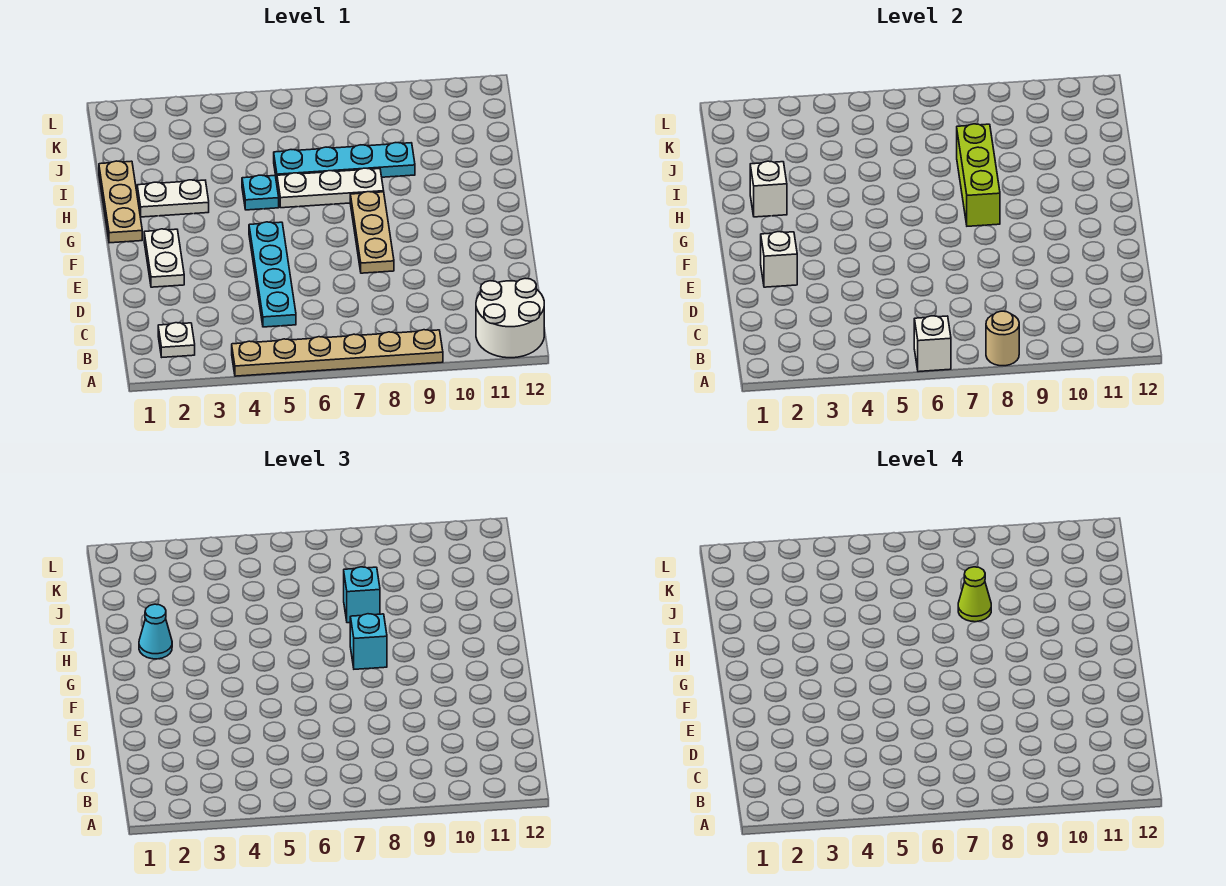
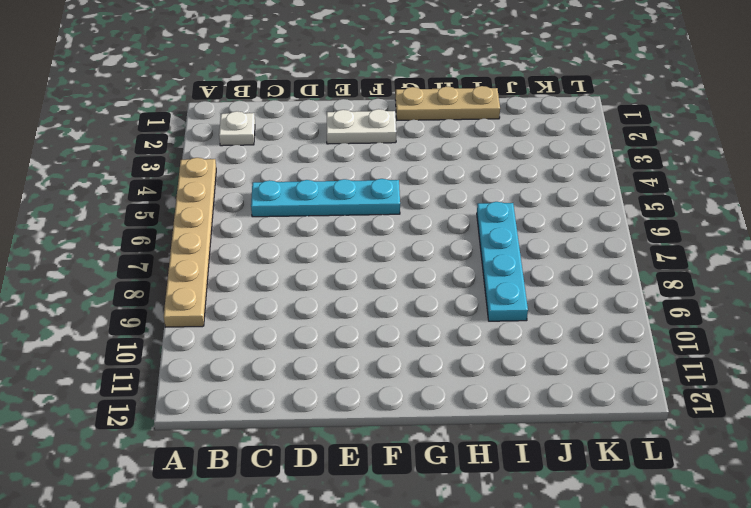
none -> white 2x2 round brick [476,278,544,358]
none -> tan 1x3 plate [350,192,394,273]
none -> white 1x2 plate [137,180,209,217]

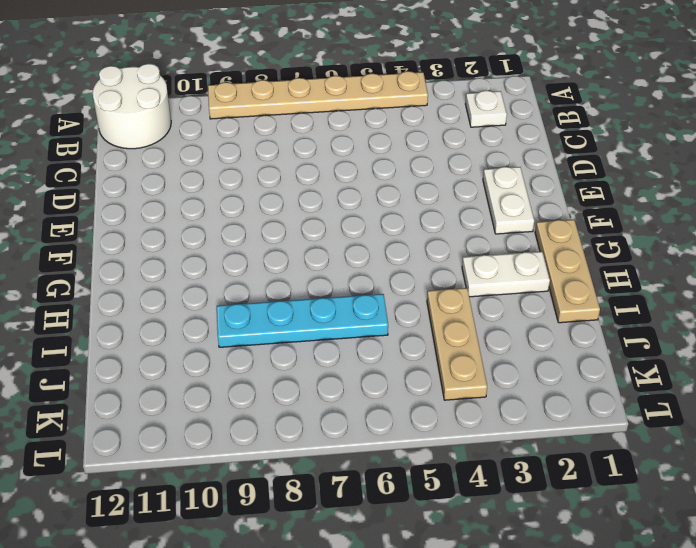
tan 1x3 plate [427,288,487,400] -> tan 1x3 plate moved to [350,192,394,273]
none -> cyan 1x4 plate [249,222,296,327]
none -> cyan 1x1 plate [242,175,279,210]
none -> white 1x3 plate [277,168,384,208]

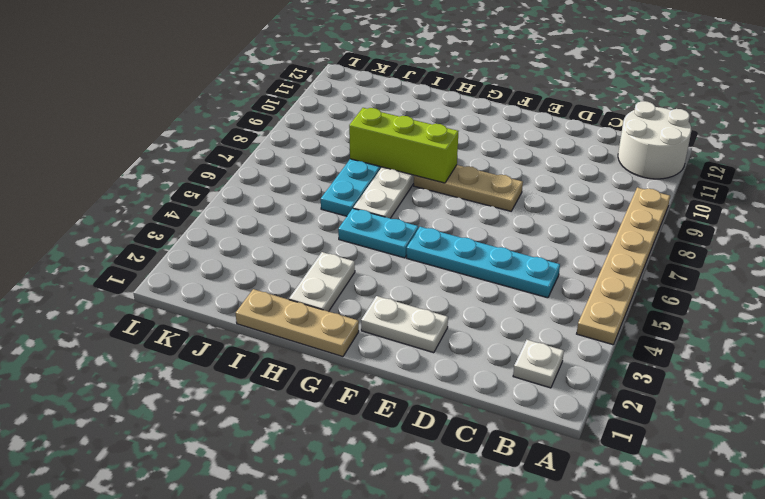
cyan 1x2 plate [338,209,418,258] -> cyan 1x1 plate [242,175,279,210]
none -> white 1x1 brick [914,316,951,372]
none -> tan 1x1 round brick [986,311,1019,366]
none -> white 1x1 brick [761,232,797,287]

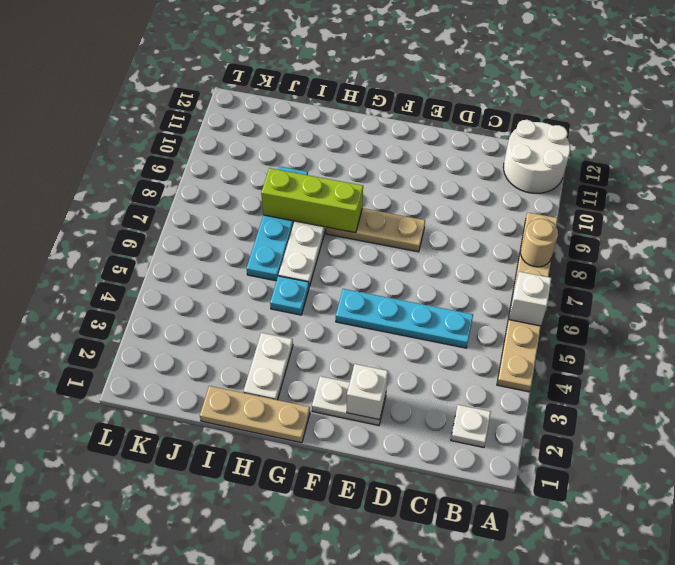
none -> white 1x1 brick [750,161,787,217]
none -> cyan 1x1 brick [350,614,387,669]
none -> cyan 1x1 cone [139,604,172,659]

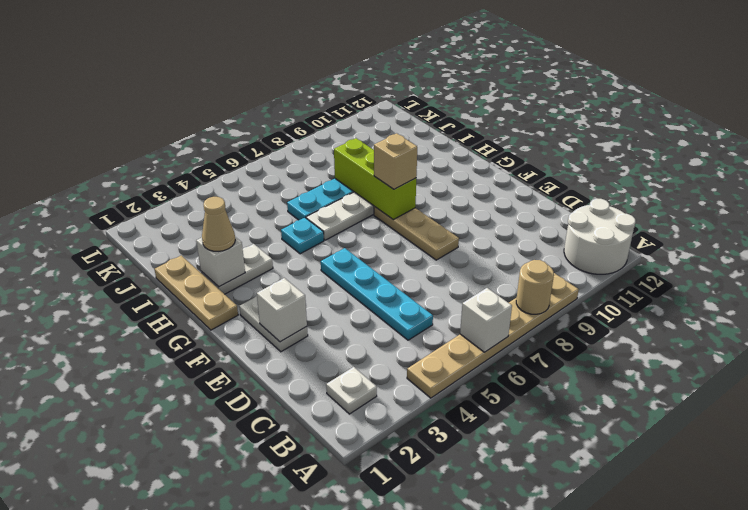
tan 1x1 brick [374,133,417,189] -> cyan 1x1 brick [350,614,387,669]
tan 1x1 cone [202,197,235,251] -> cyan 1x1 cone [139,604,172,659]
none -> cyan 1x1 brick [344,567,380,623]
none -> lime 1x1 cone [958,567,991,622]

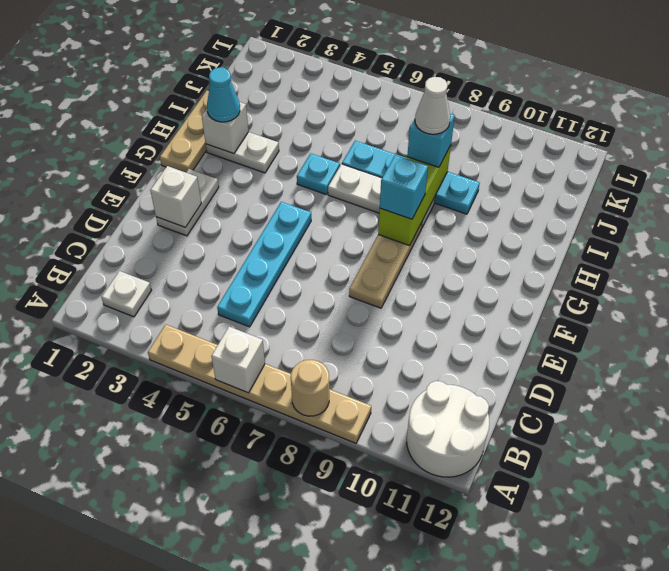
white 1x1 cone [415,77,450,134] -> lime 1x1 cone [958,567,991,622]

